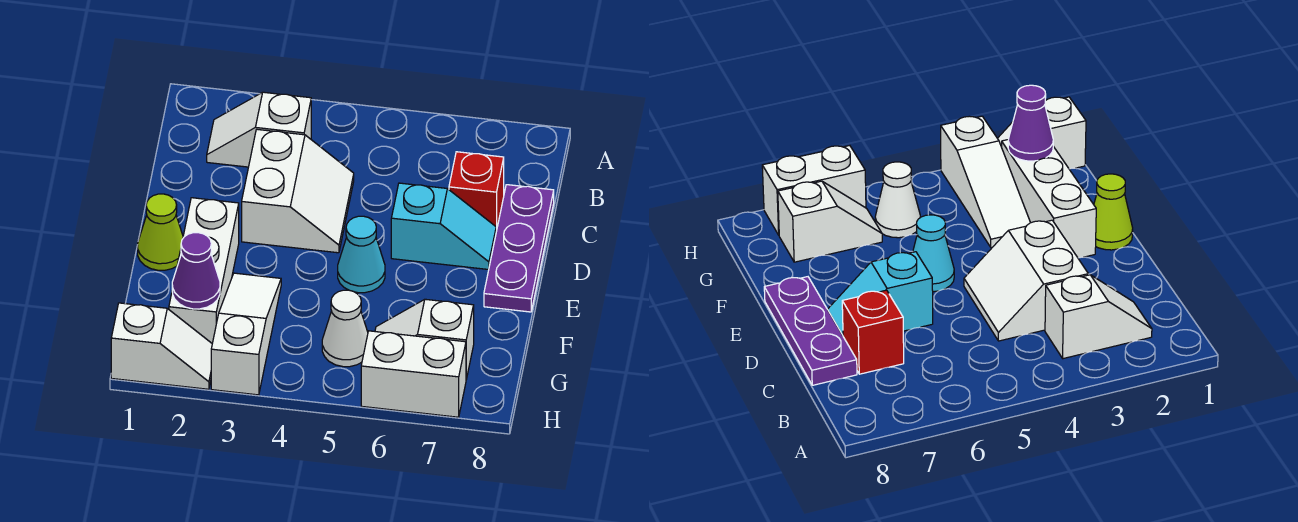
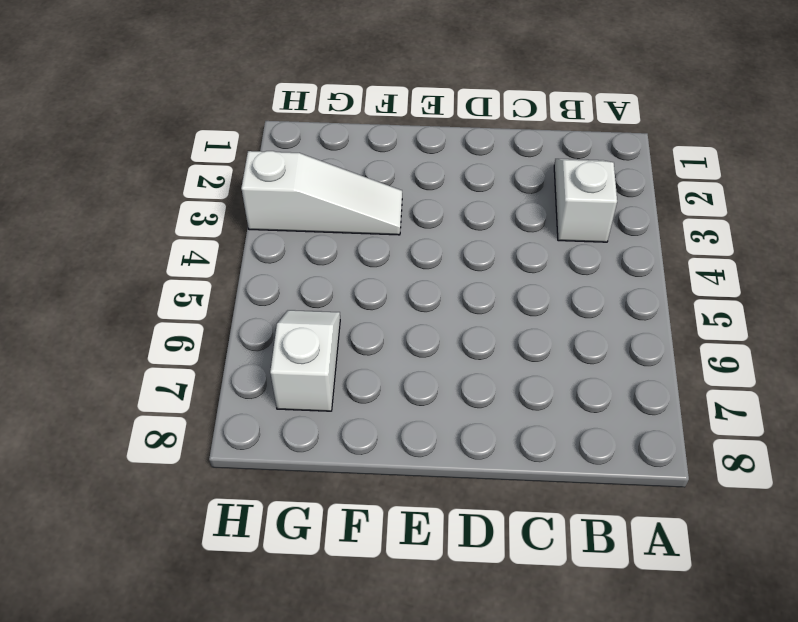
none -> white 2x2 slope [242,129,354,253]
none -> red 1x1 brick [449,152,504,231]
none -> purple 1x3 plate [484,185,554,312]

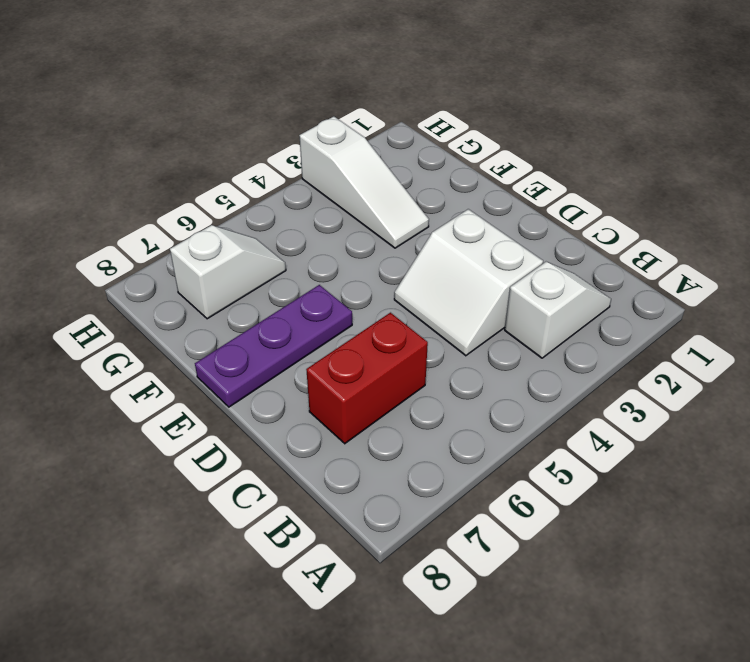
red 1x2 brick [306,313,428,444] -> red 1x1 brick [449,152,504,231]
purple 1x3 plate [195,285,352,407] -> purple 1x3 plate turned to [484,185,554,312]
none -> cyan 1x2 slope [391,183,496,270]
none -> lime 1x1 cone [138,194,183,270]
none -> white 1x3 brick [169,198,239,343]

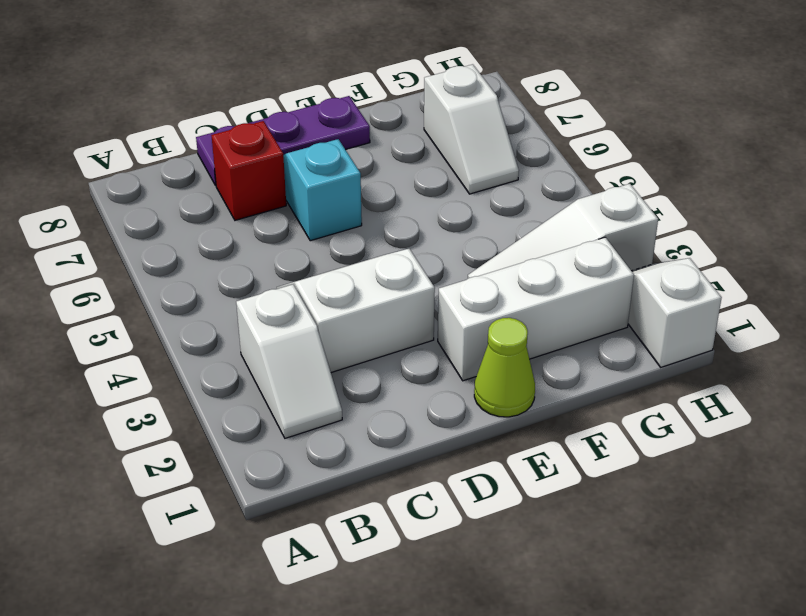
none -> cyan 1x1 cone [338,216,385,293]
none -> white 1x1 cone [322,290,368,367]
none -> white 1x2 brick [361,331,466,417]

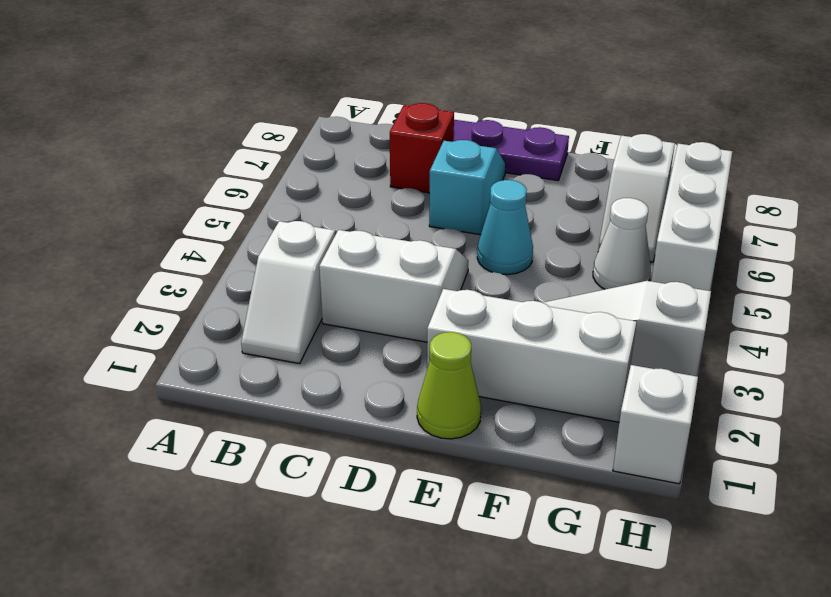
white 1x3 brick [651,142,733,291] -> white 1x2 brick [361,331,466,417]
none -> purple 1x1 cone [172,233,220,309]

